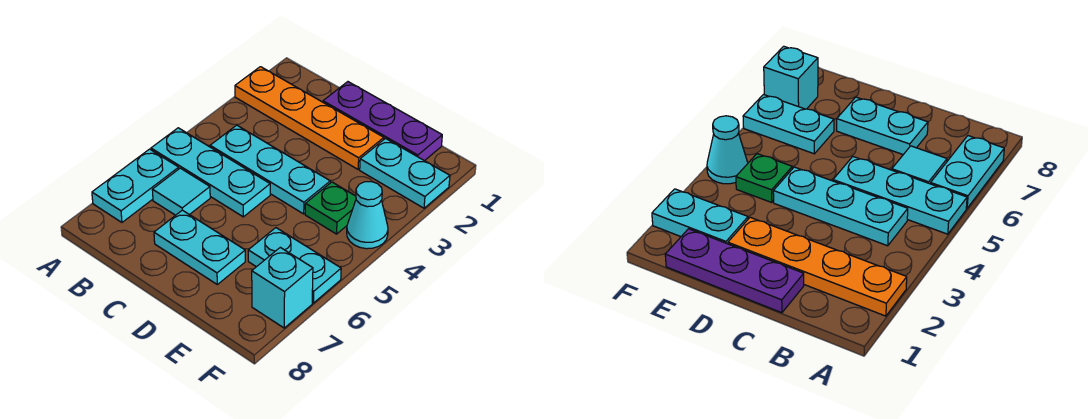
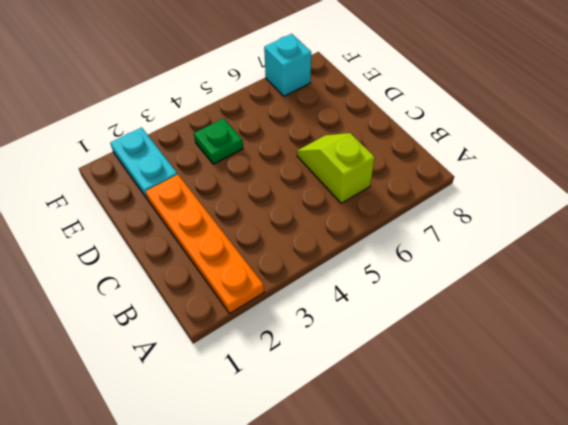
lime 1x2 slope [297,133,375,203] -> cyan 1x1 tile [152,168,210,215]
none -> cyan 1x3 plate [151,128,270,217]
none -> cyan 1x2 plate [92,149,179,222]
none -> cyan 1x3 plate [210,125,330,214]

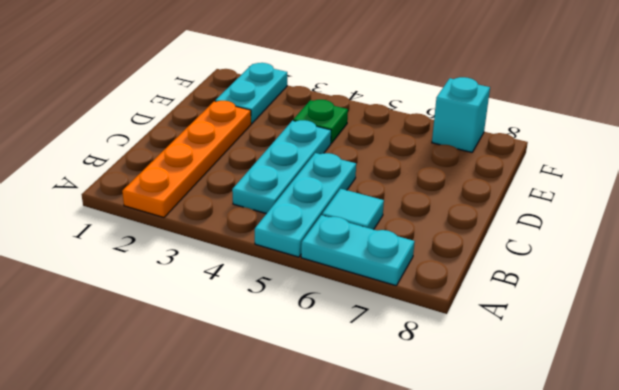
none -> purple 1x3 plate [323,82,442,161]
none -> cyan 1x2 plate [154,210,245,284]
none -> cyan 1x2 plate [248,228,341,303]

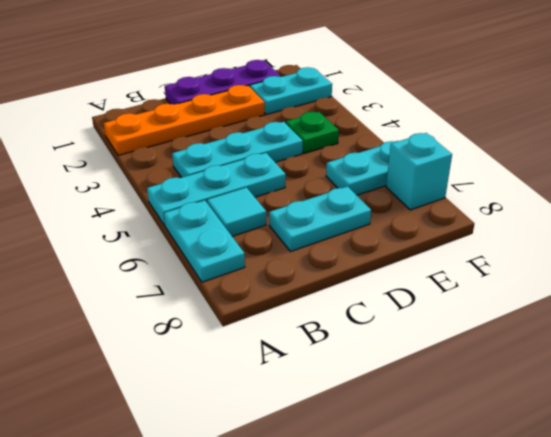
none -> cyan 1x1 cone [347,182,388,249]

